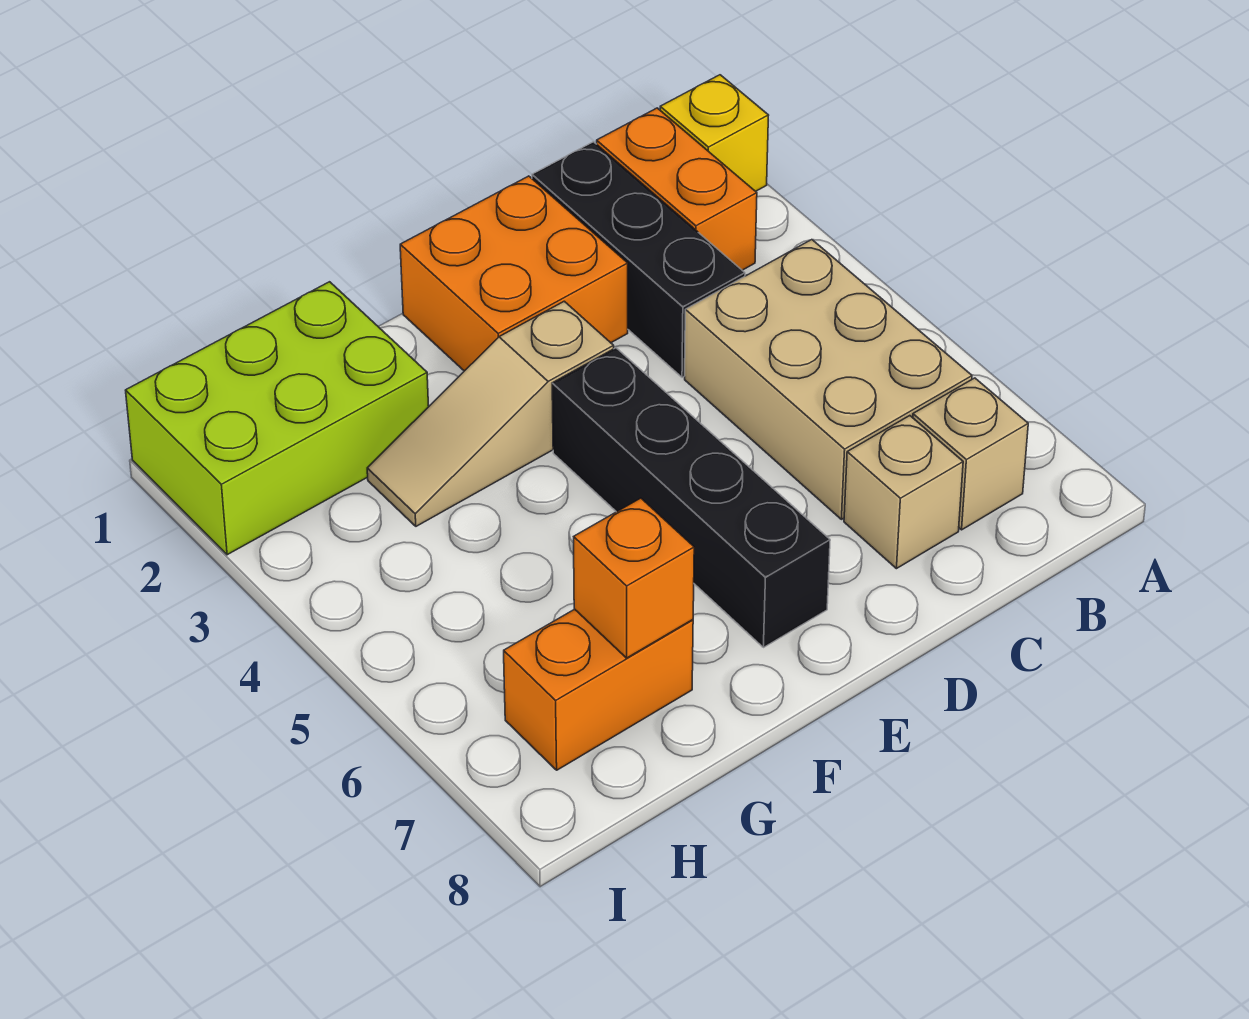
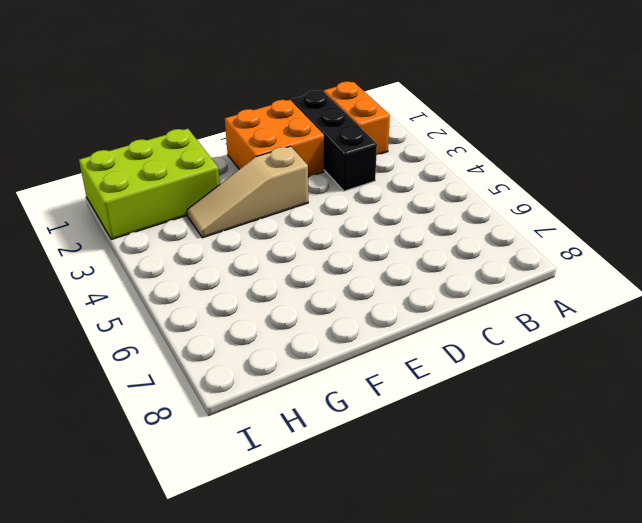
none -> yellow 1x1 brick [660,75,769,191]
none -> tan 2x3 brick [685,240,972,519]
none -> tan 1x1 brick [913,378,1028,530]

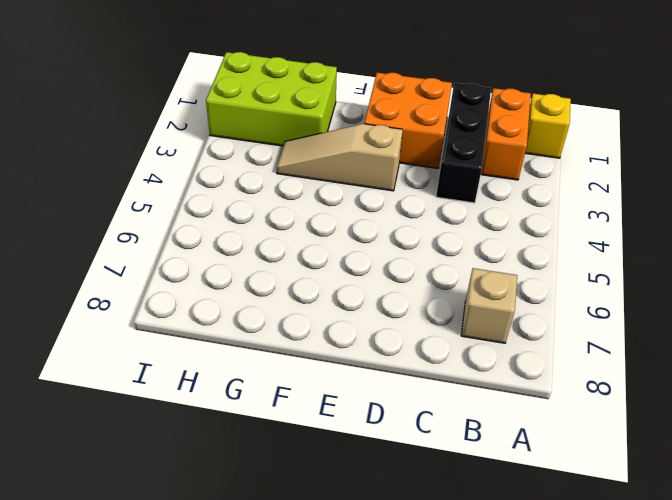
none -> tan 2x3 brick [685,240,972,519]
none -> tan 1x1 brick [844,416,963,569]
none -> black 1x4 brick [552,348,830,648]

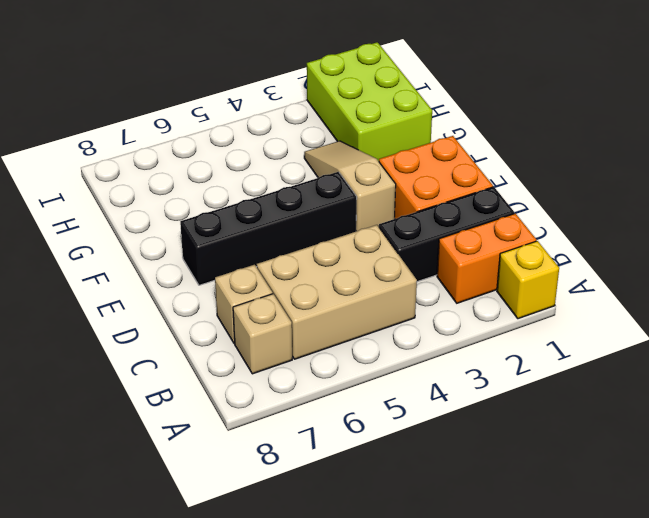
none -> orange 1x2 brick [504,609,693,770]
none -> orange 1x1 brick [574,498,694,658]

